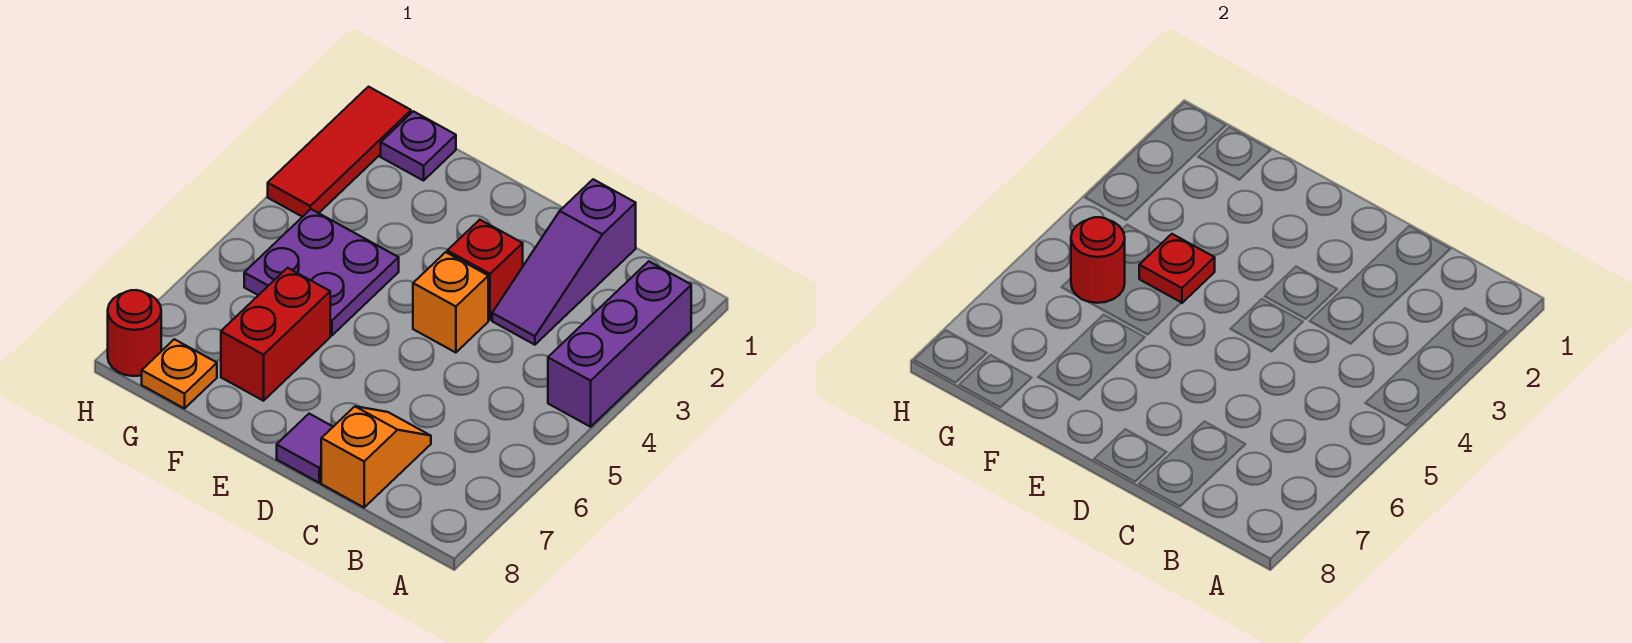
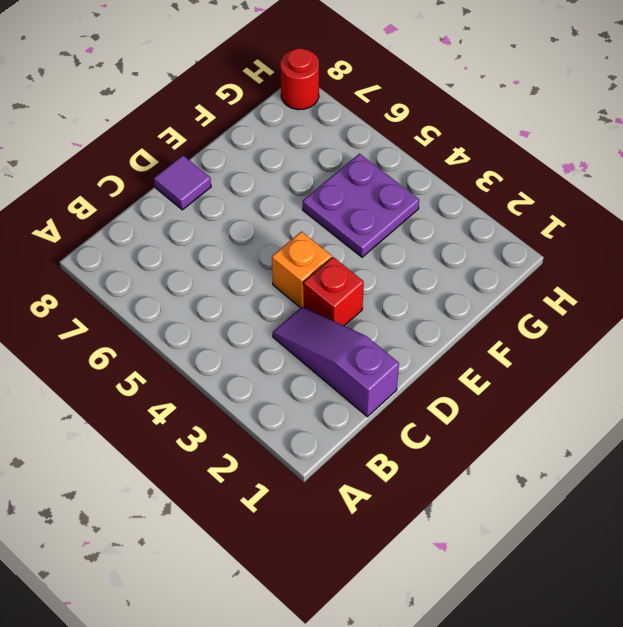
none -> purple 1x3 brick [548,261,691,427]
none -> orange 1x2 slope [321,406,431,507]
none -> red 1x2 brick [221,268,330,401]

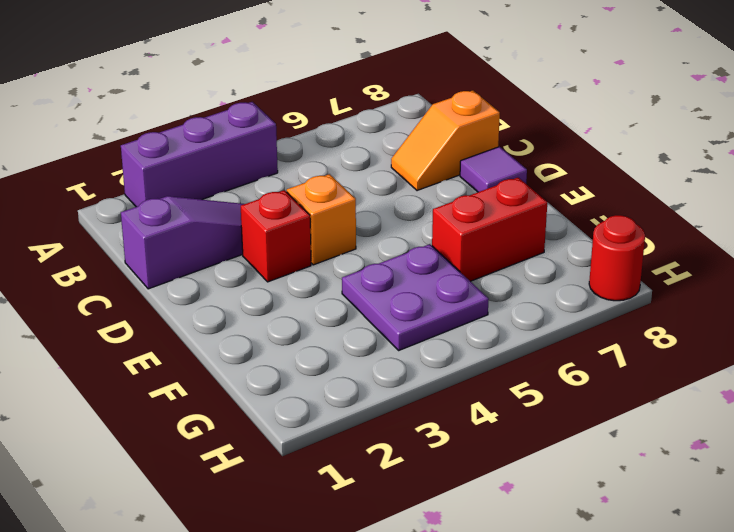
none -> purple 1x1 plate [381,111,456,181]
none -> orange 1x1 plate [142,339,217,409]
none -> red 1x3 tile [268,87,411,217]

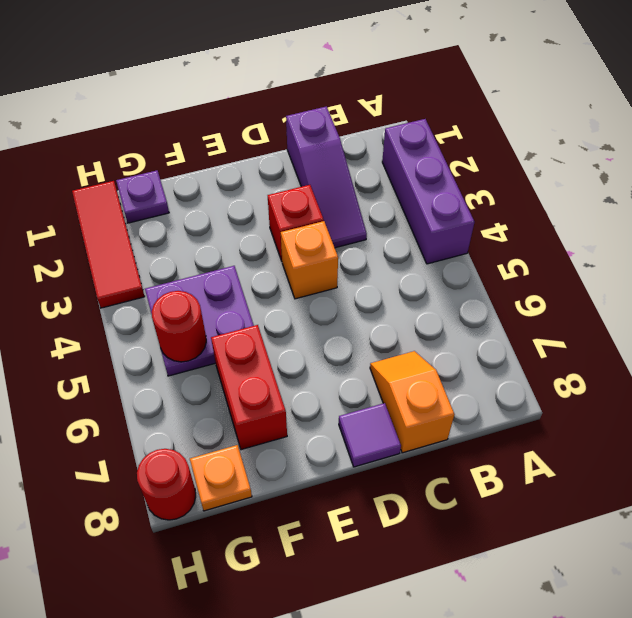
none -> red 1x1 plate [1139,234,1215,303]

